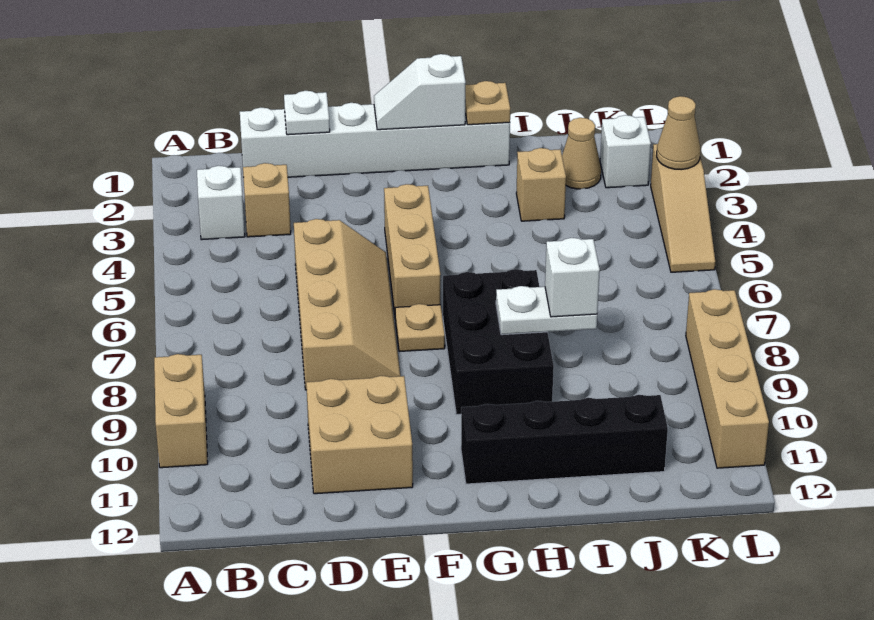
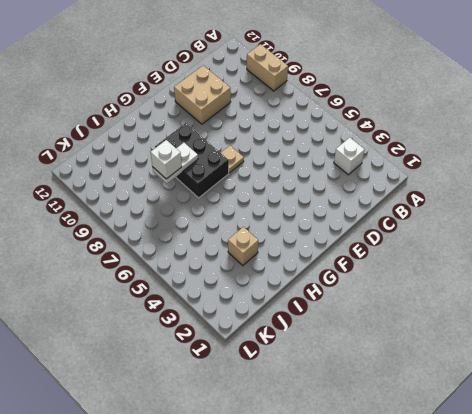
none -> white 1x6 brick [240,103,510,177]
none -> tan 1x1 brick [243,163,291,237]
none -> tan 2x4 slope [294,219,400,390]

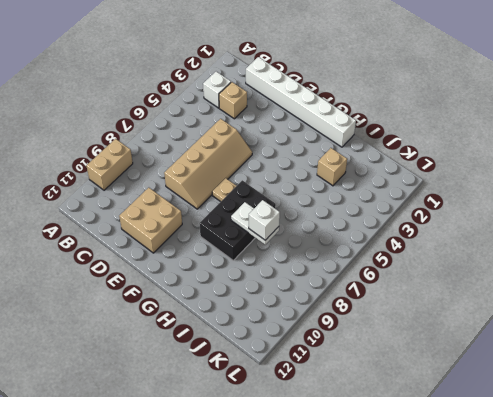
none -> tan 1x3 brick [384,184,441,313]
none -> black 1x4 brick [461,395,668,484]
none -> tan 1x1 cone [562,118,601,189]

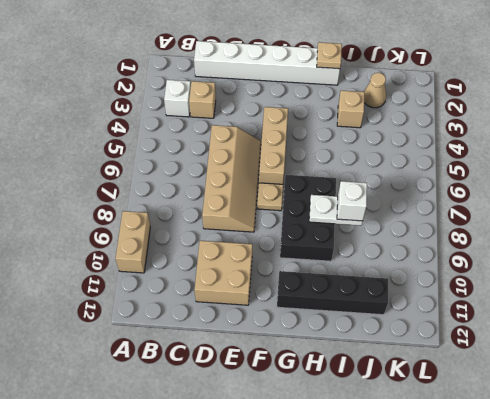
none -> white 1x1 brick [600,115,651,188]
none -> tan 1x3 slope [651,144,715,272]
none -> tan 1x4 brick [686,289,769,468]

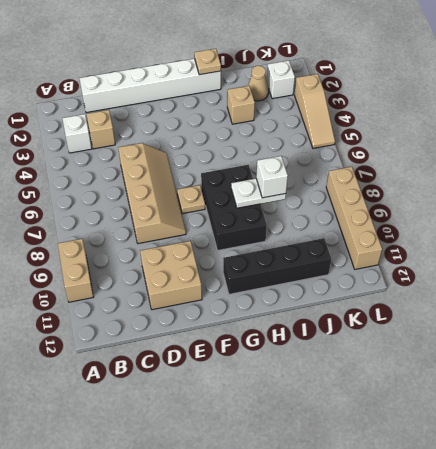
none -> tan 1x3 brick [384,184,441,313]
none -> white 1x1 plate [284,91,330,135]
none -> white 1x2 slope [374,54,466,130]

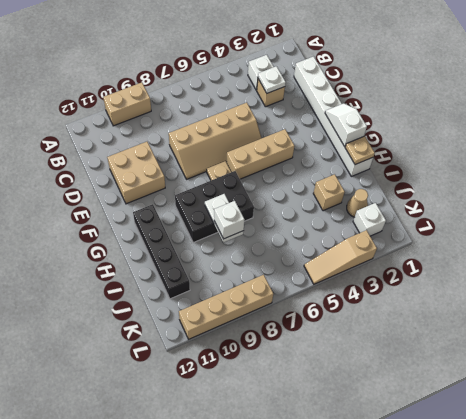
white 1x1 plate [258,66,286,93] -> white 1x1 plate moved to [284,91,330,135]
none -> tan 1x1 cone [657,96,700,170]

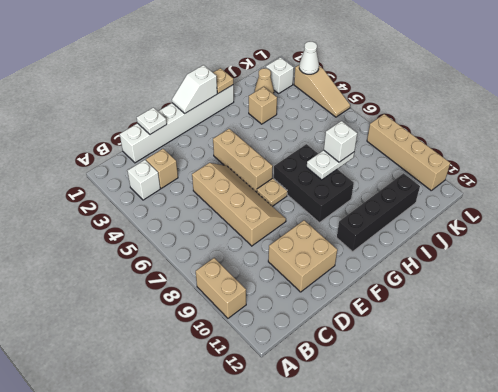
white 1x1 cone [299,42,319,74] -> tan 1x1 cone [657,96,700,170]

